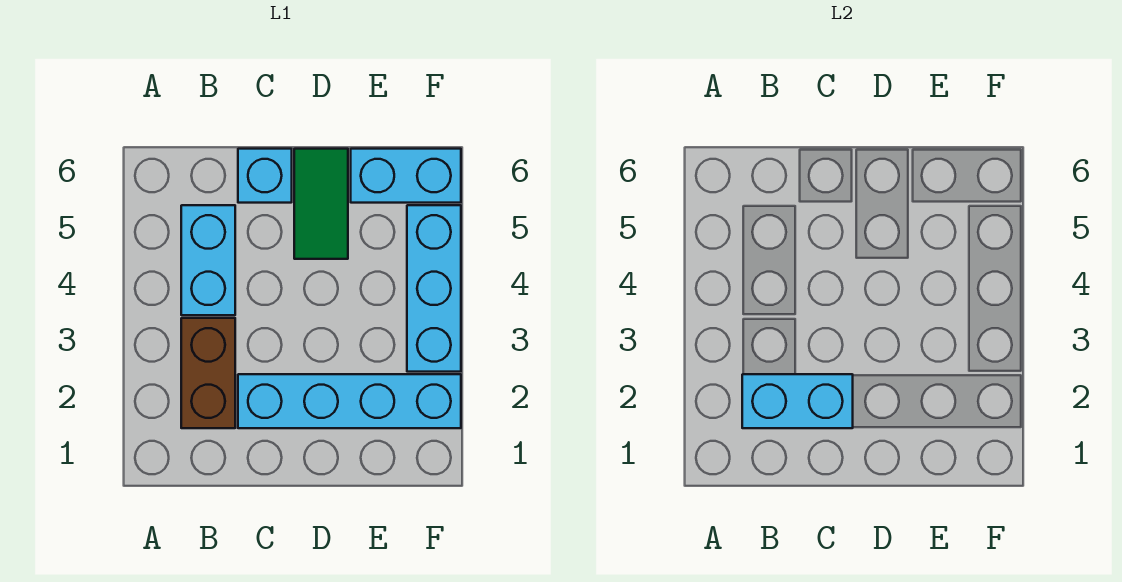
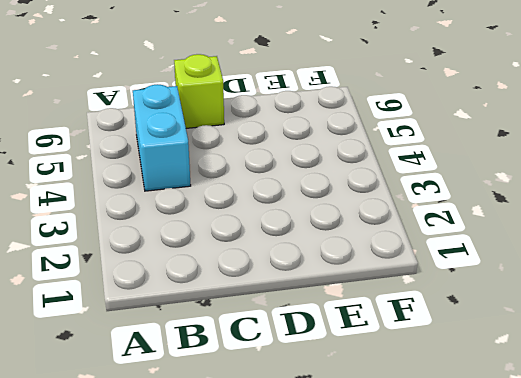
lime 1x1 brick [174,54,224,128] -> cyan 1x1 brick [238,149,292,203]
none -> brown 1x2 brick [181,318,235,428]
none -> cyan 1x4 brick [238,374,461,428]

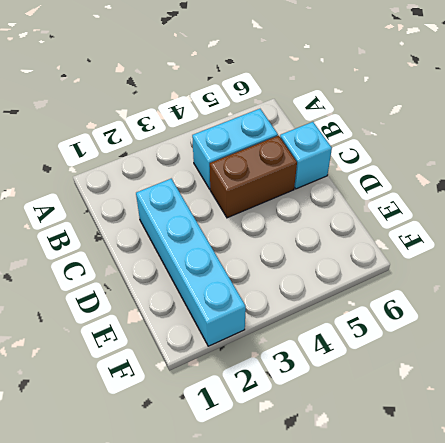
brown 1x2 brick [210,135,297,218] -> brown 1x2 brick moved to [181,318,235,428]
none -> green 1x2 tile [294,149,348,259]
none -> cyan 1x2 brick [351,149,461,203]

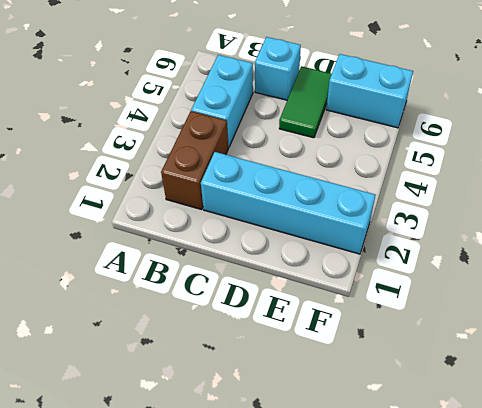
none -> cyan 1x3 brick [407,205,461,372]
none -> cyan 1x2 brick [742,374,853,428]

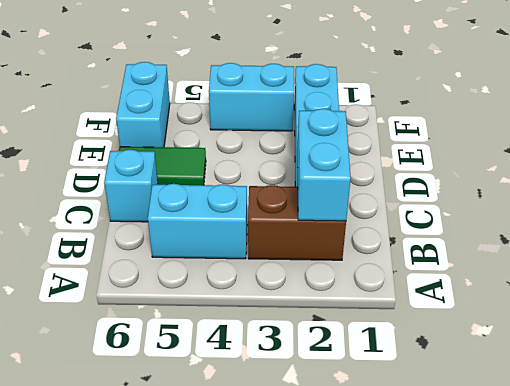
cyan 1x2 brick [209,63,294,131] -> cyan 1x3 brick [407,205,461,372]

